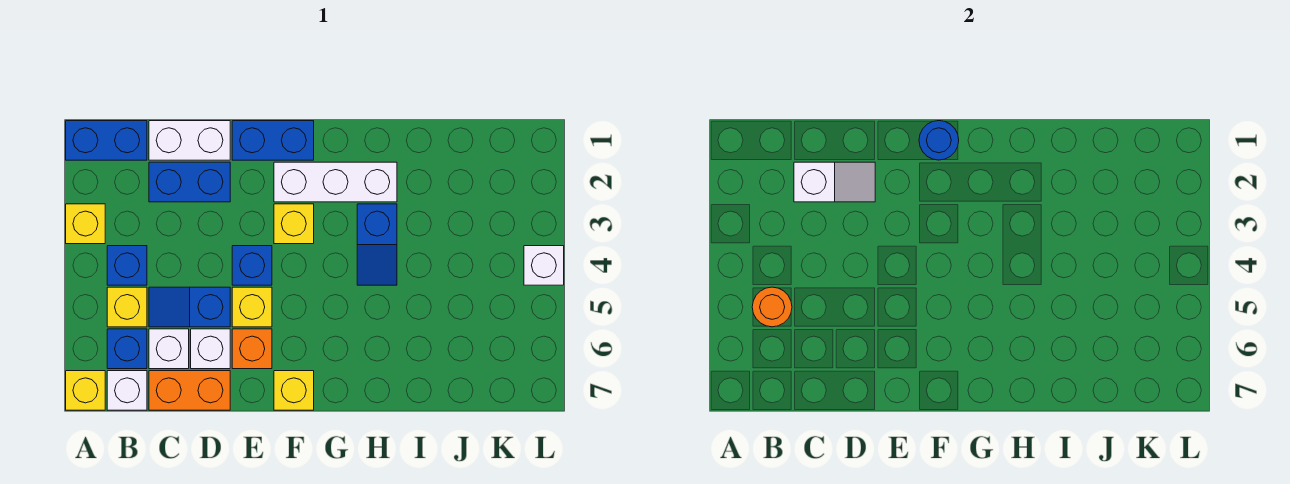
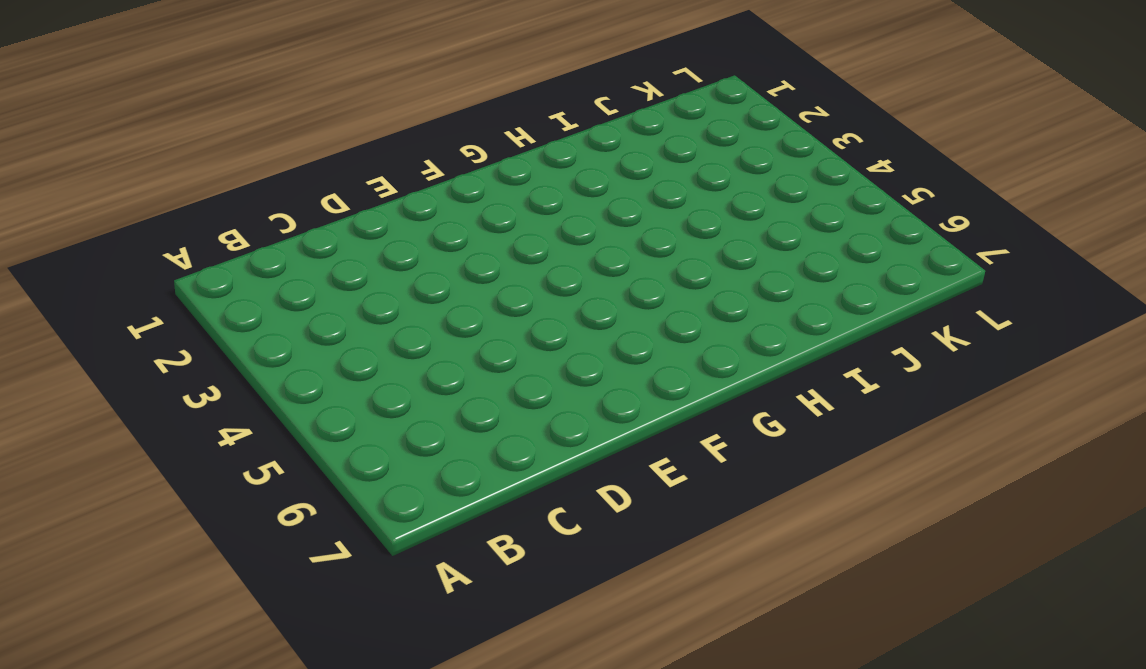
none -> blue 1x2 brick [66,121,147,160]
none -> yellow 1x1 brick [66,204,105,244]
none -> yellow 1x1 brick [66,371,105,410]

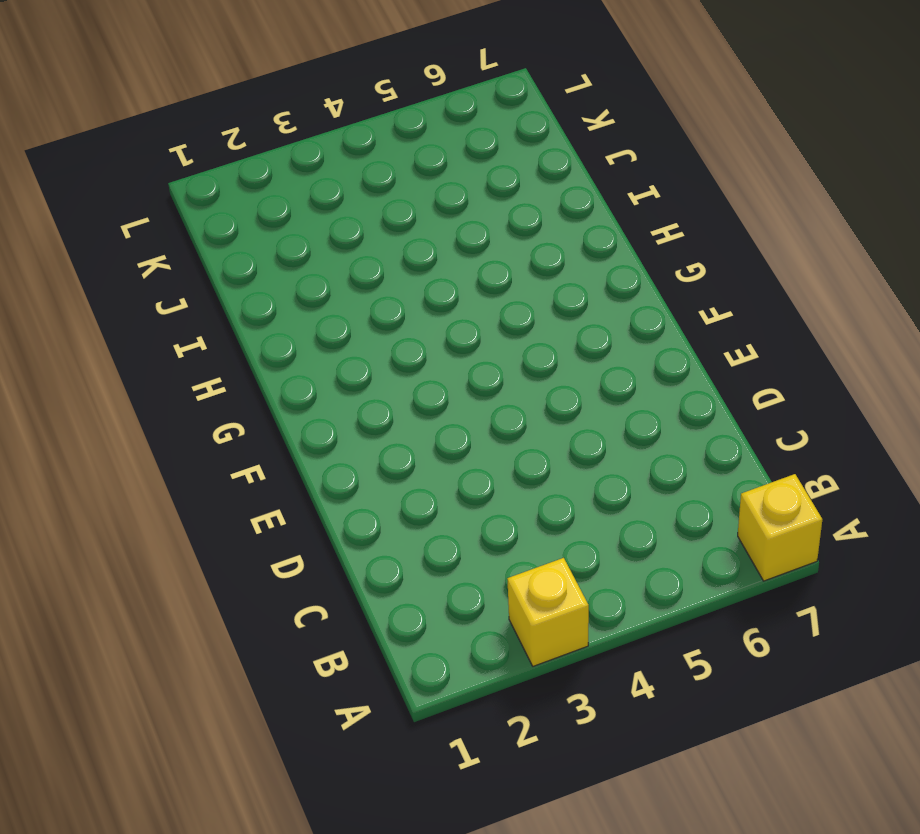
none -> blue 1x2 brick [66,121,147,160]
none -> blue 1x1 brick [107,246,147,285]
none -> yellow 1x1 brick [107,287,147,327]

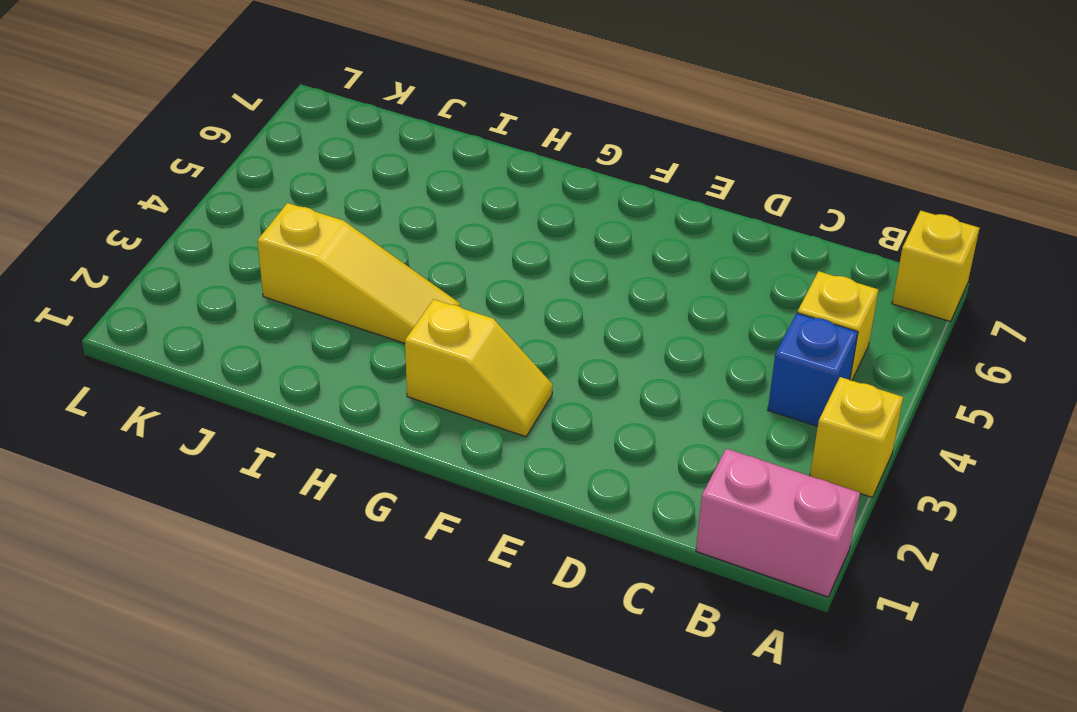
pink 1x2 brick [696,449,860,597] -> blue 1x2 brick [66,121,147,160]
yellow 1x2 slope [405,299,553,437] -> white 1x3 brick [274,162,397,202]
yellow 1x3 slope [257,203,460,343] -> blue 1x2 slope [357,204,397,285]
none -> blue 1x1 brick [107,329,147,369]
none -> white 1x1 brick [107,371,147,410]
none -> white 1x2 brick [149,121,230,160]

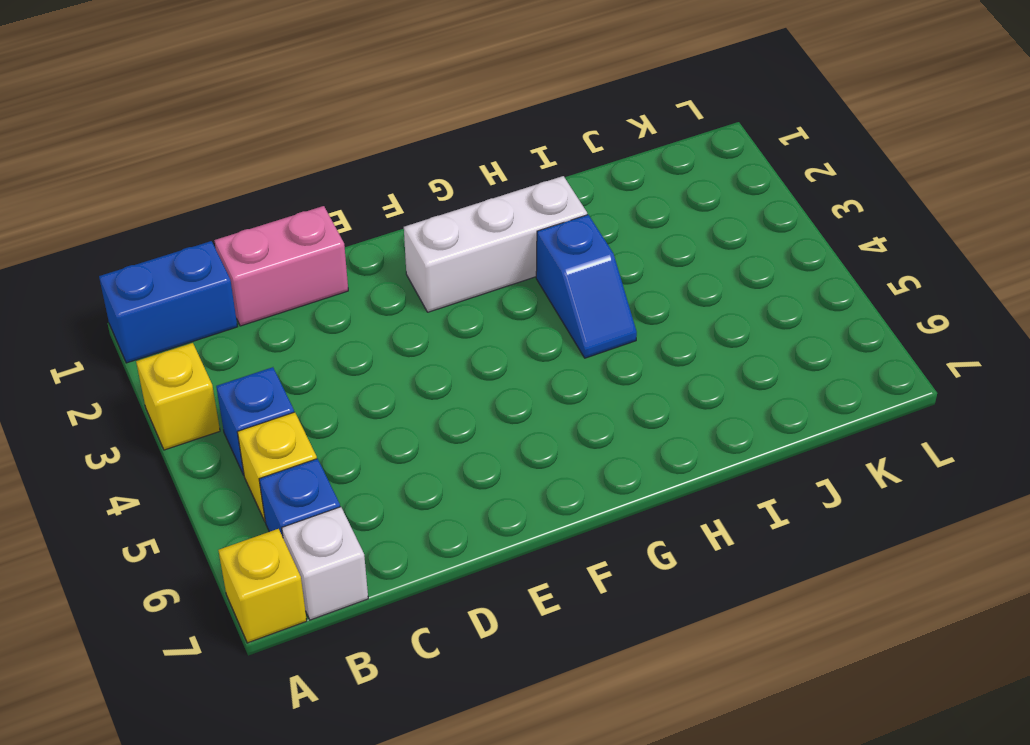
pink 1x2 brick [214,206,348,326] -> white 1x2 brick [149,121,230,160]
none -> blue 1x2 brick [149,162,230,202]
none -> blue 1x2 slope [149,287,230,327]
none -> white 1x1 brick [149,329,189,369]

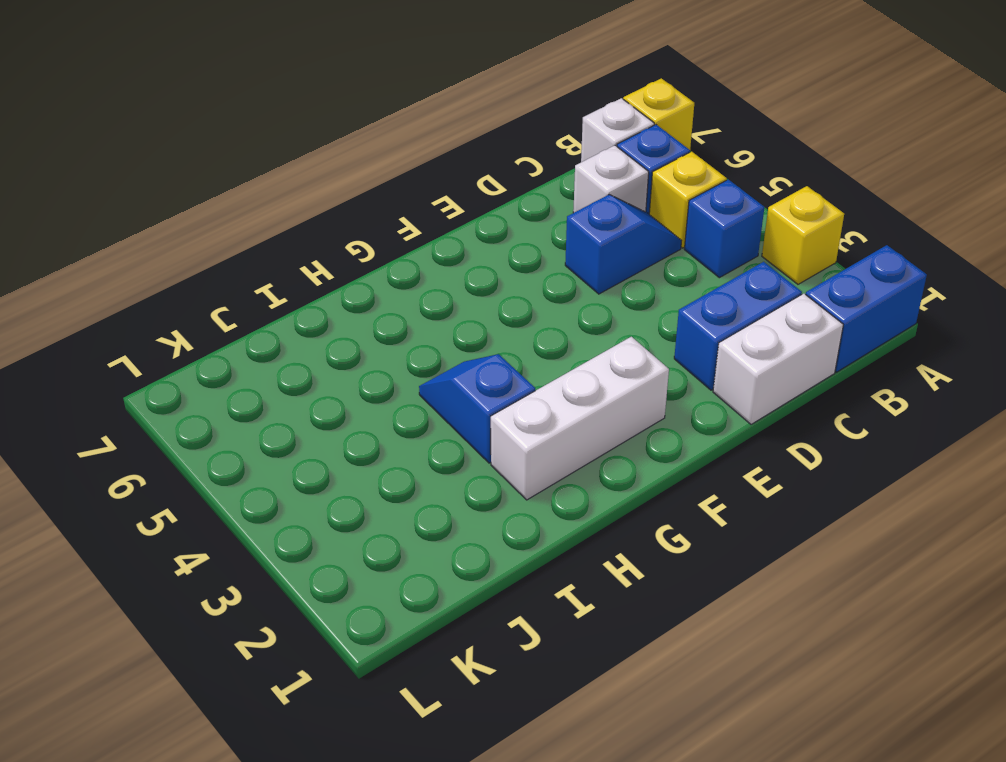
none -> orange 1x2 brick [149,371,230,410]
none -> white 1x1 brick [191,329,230,369]
none -> blue 1x2 brick [232,121,314,160]

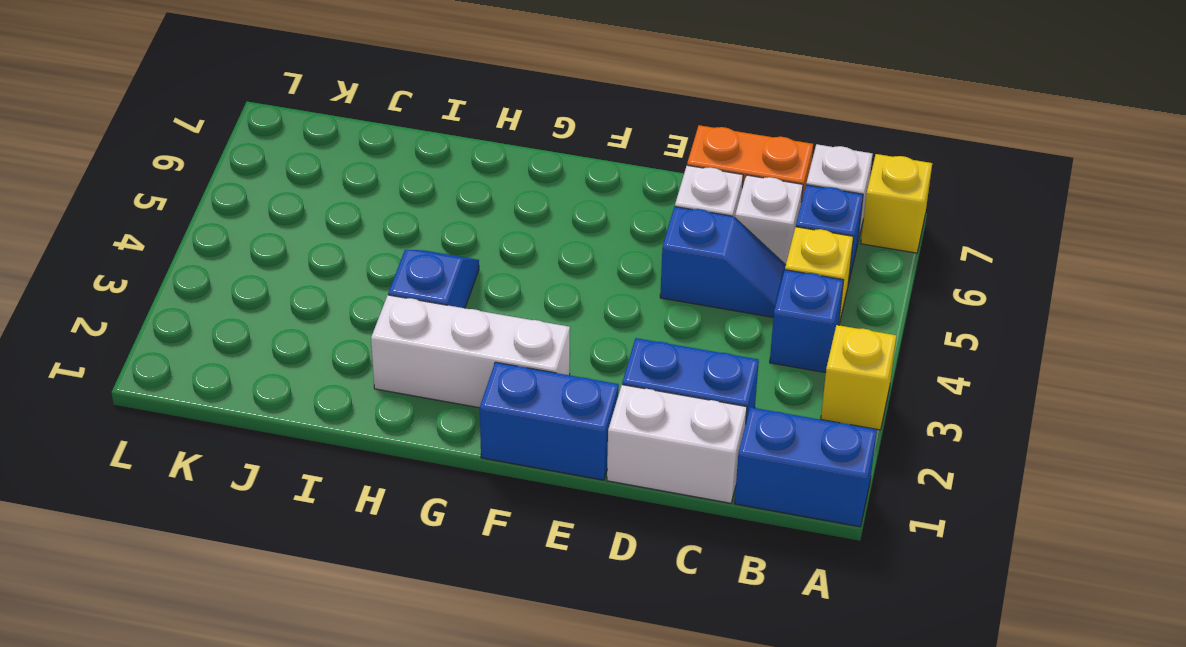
none -> blue 1x1 brick [232,246,272,285]
none -> yellow 1x1 brick [232,287,272,327]
none -> orange 1x1 brick [232,329,272,369]

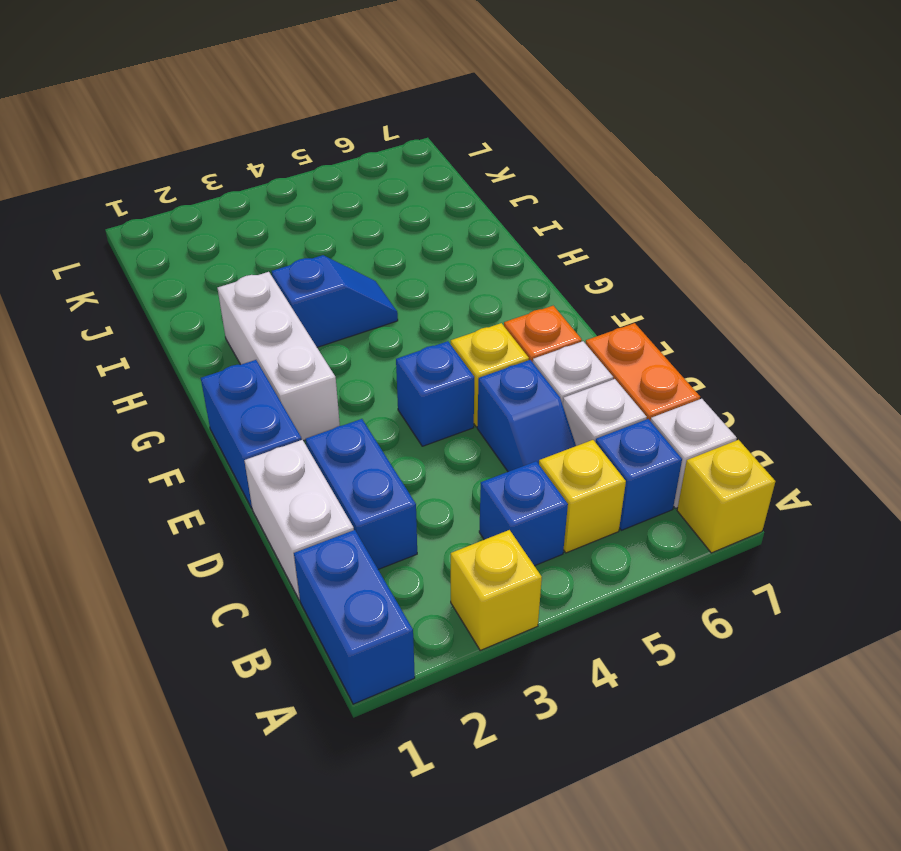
none -> yellow 1x1 brick [274,204,314,244]
none -> yellow 1x1 brick [274,371,314,410]
none -> white 1x1 brick [524,246,564,285]

